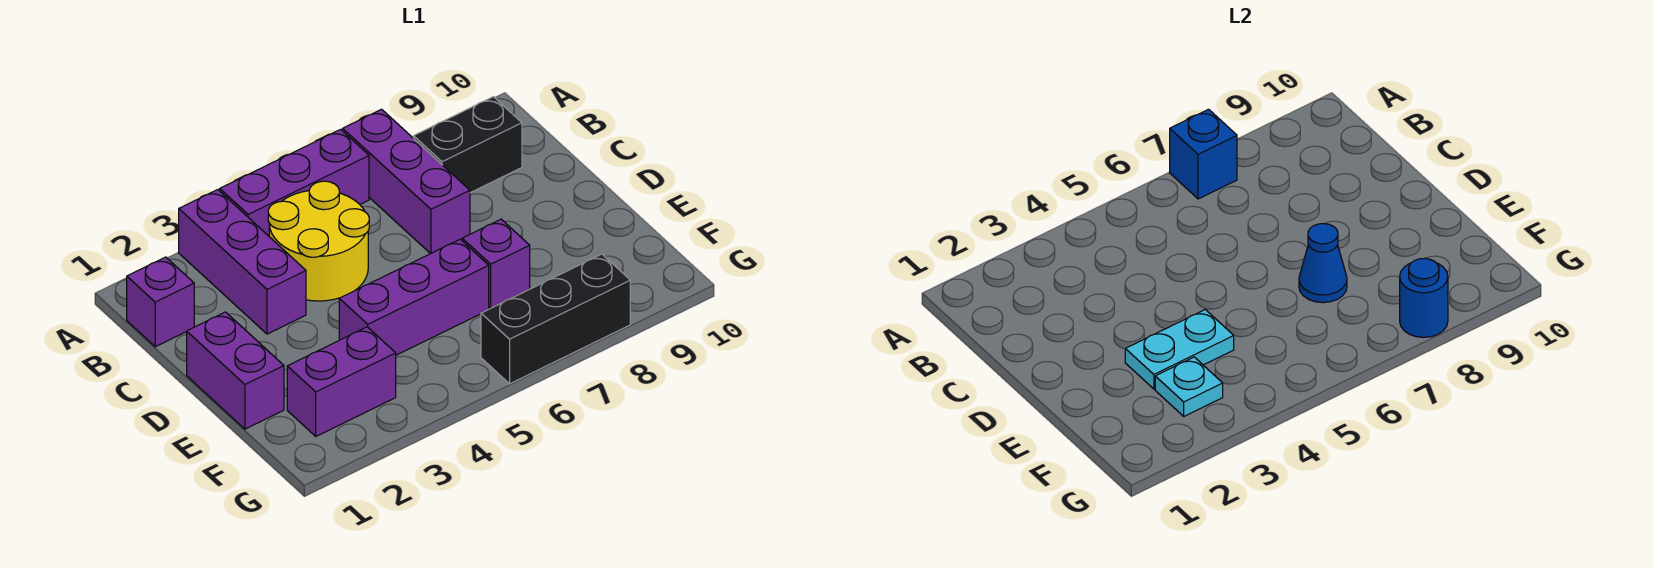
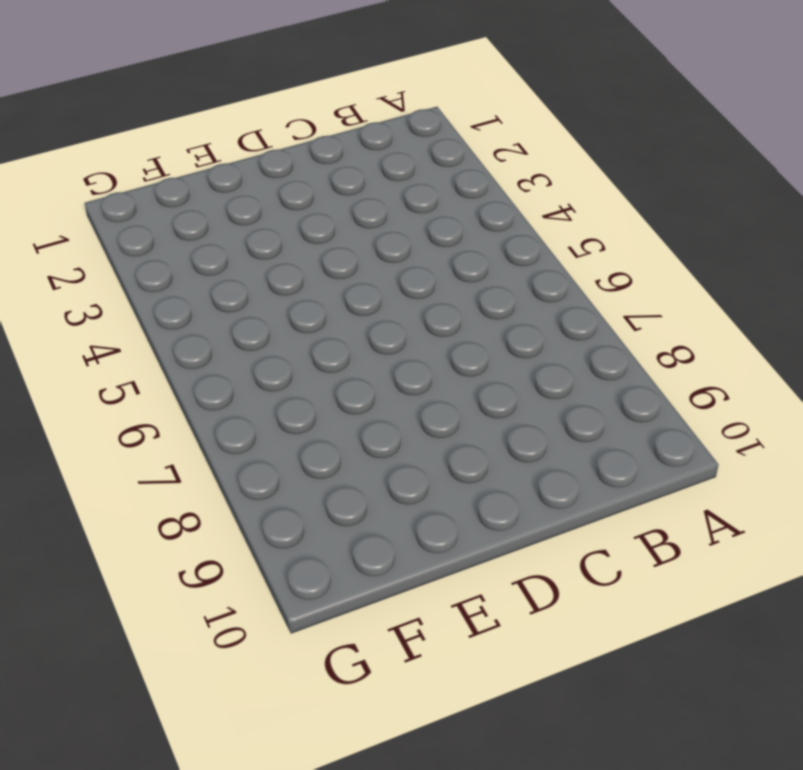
none -> purple 1x3 brick [179,190,306,334]
none -> purple 1x3 brick [220,129,369,236]
none -> purple 1x3 brick [343,109,470,254]

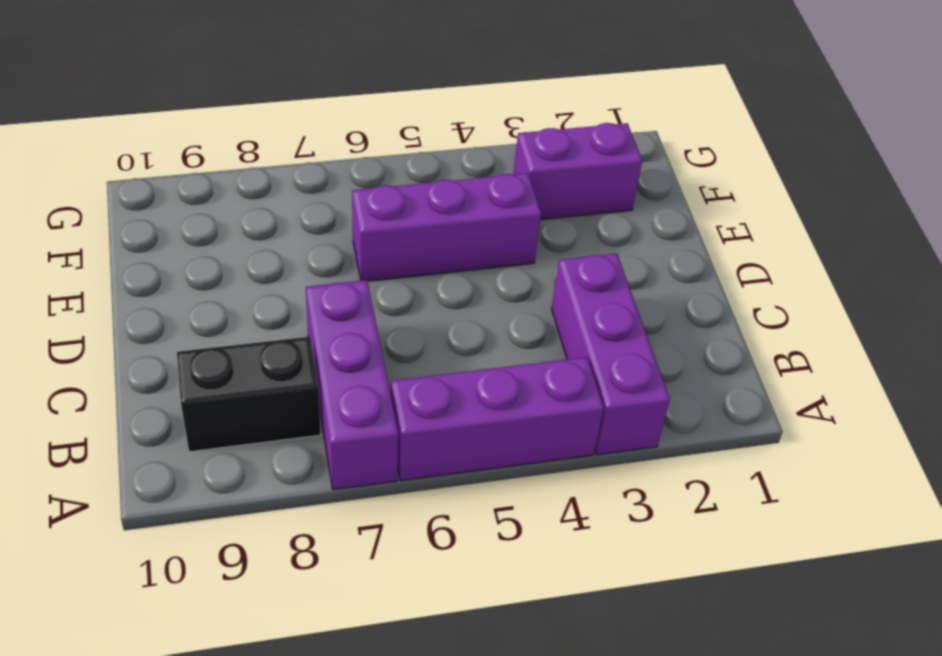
none -> purple 1x1 brick [127,257,194,347]
none -> yellow 2x2 round brick [268,181,369,301]
none -> purple 1x2 brick [187,312,284,429]

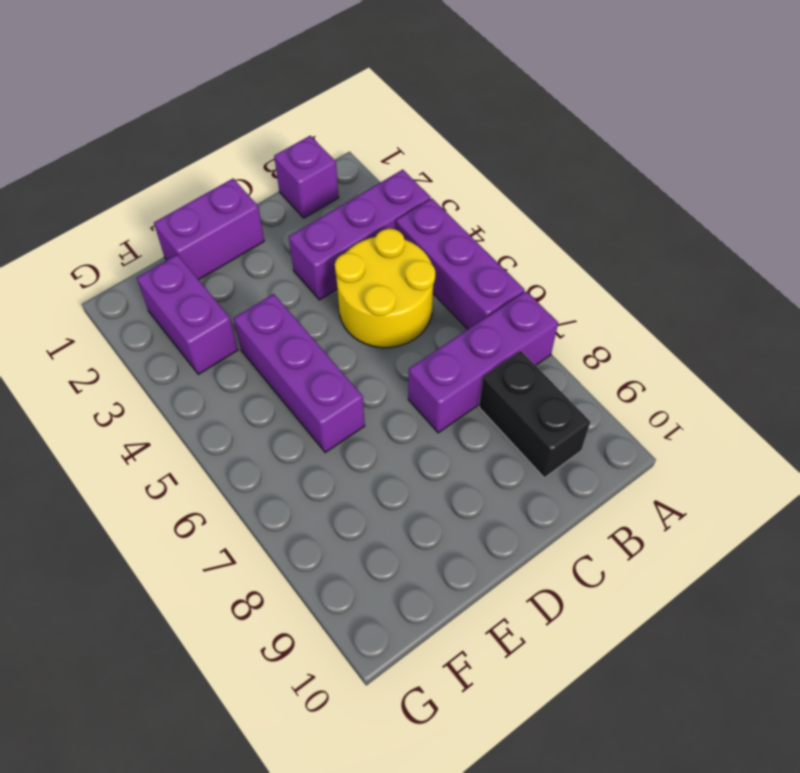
none -> purple 1x1 brick [462,219,530,309]
none -> black 1x3 brick [481,254,630,384]
none -> blue 1x1 brick [1170,109,1237,199]

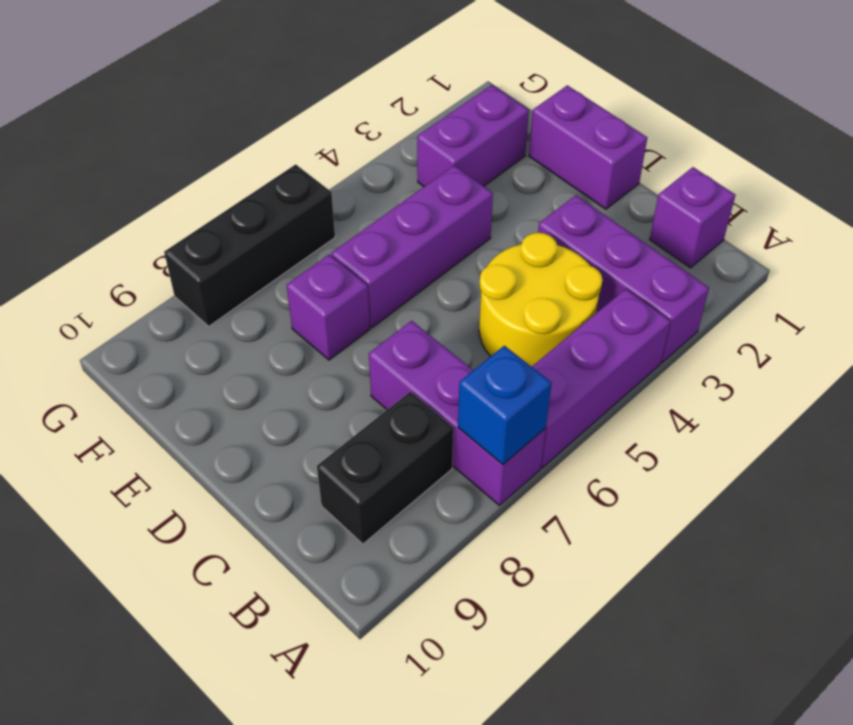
none -> cyan 1x2 plate [1125,309,1234,389]
none -> blue 1x1 cone [1299,224,1347,303]
none -> cyan 1x1 plate [1155,357,1223,416]

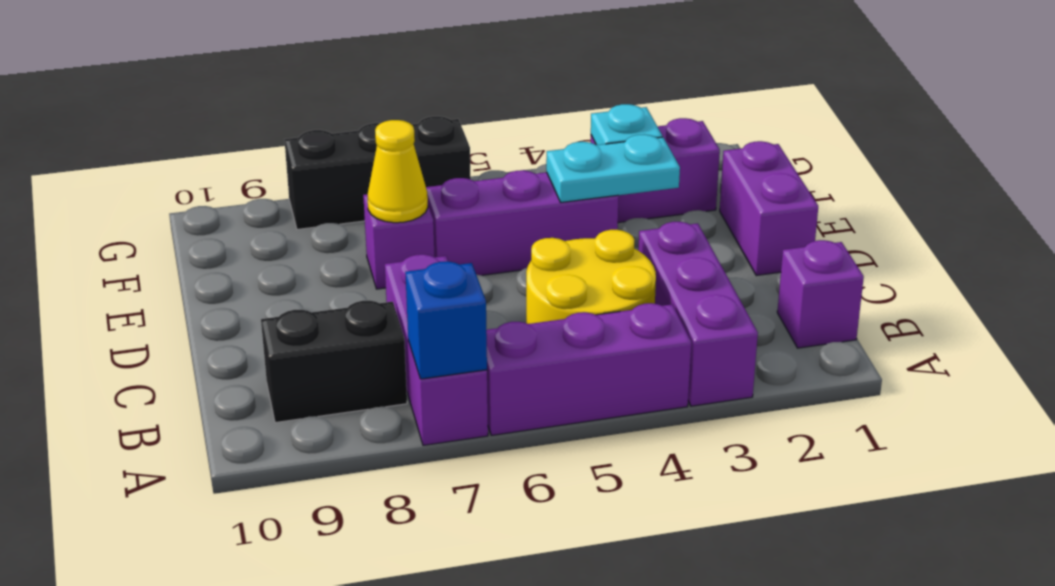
yellow 1x1 cone [368,120,428,223] -> blue 1x1 cone [1299,224,1347,303]
none -> blue 1x1 round brick [1400,258,1448,337]

